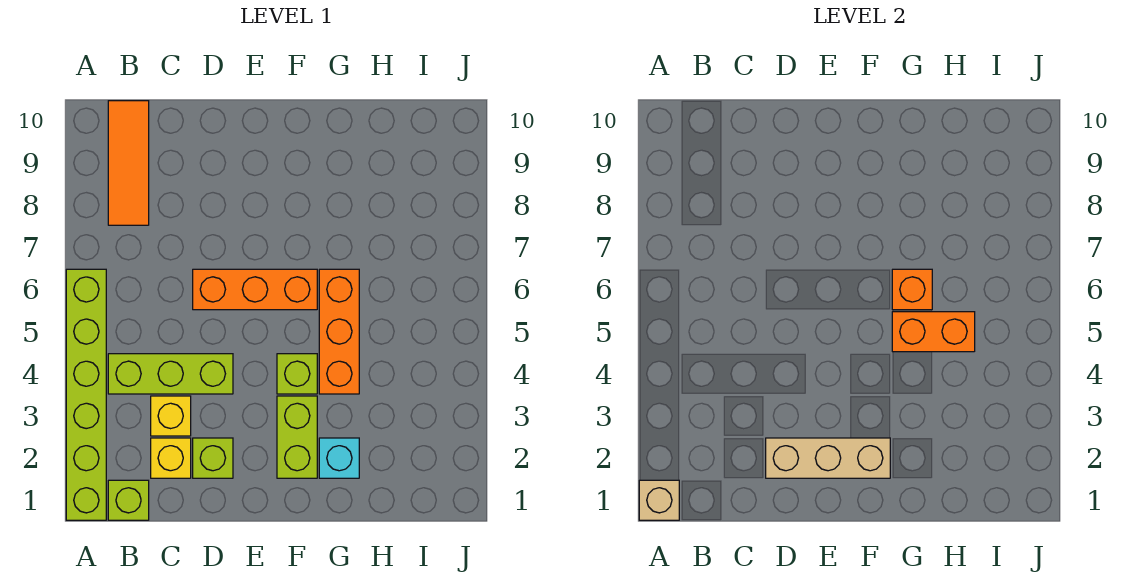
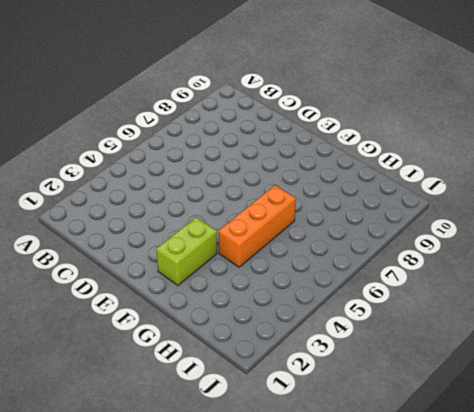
none -> lime 1x6 brick [66,269,106,520]
none -> lime 1x1 brick [108,480,149,520]
none -> lime 1x3 brick [108,354,233,394]

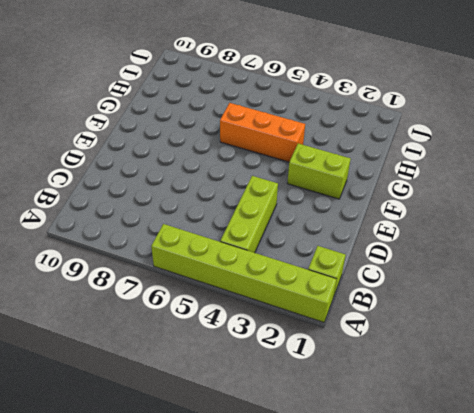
none -> orange 1x3 tile [108,101,149,225]
none -> yellow 1x1 brick [151,438,191,478]
none -> yellow 1x1 brick [151,396,191,436]

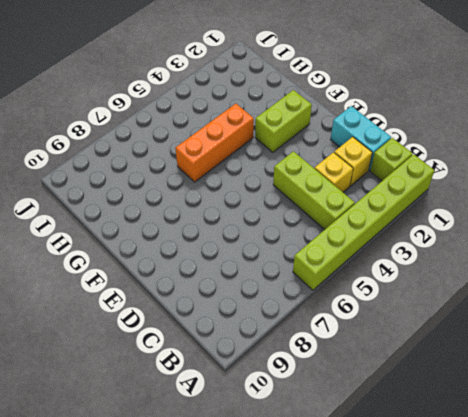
cyan 1x2 brick [330,106,391,170] -> none
none -> orange 1x3 tile [108,101,149,225]
none -> lime 1x1 brick [193,438,233,478]
none -> orange 1x3 brick [193,269,317,310]

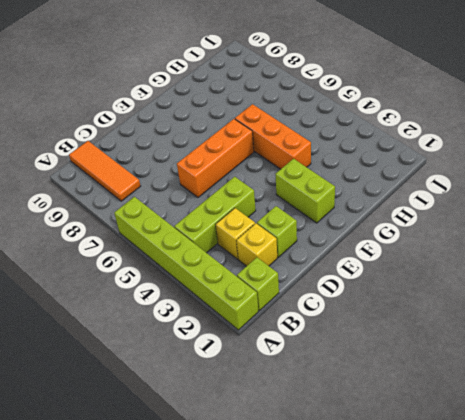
none -> lime 1x1 brick [277,354,317,394]
none -> cyan 1x1 brick [319,438,359,478]
none -> tan 1x1 brick [639,480,679,520]

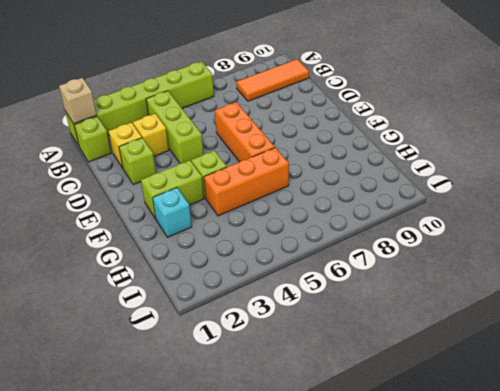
none -> tan 1x3 brick [766,438,890,478]
none -> orange 1x2 brick [892,312,975,352]
none -> orange 1x1 brick [892,269,932,310]

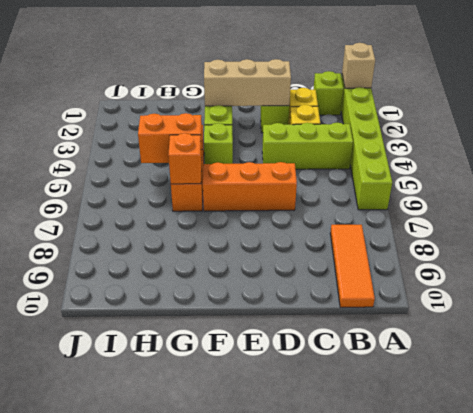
none -> cyan 1x1 brick [319,438,359,478]

